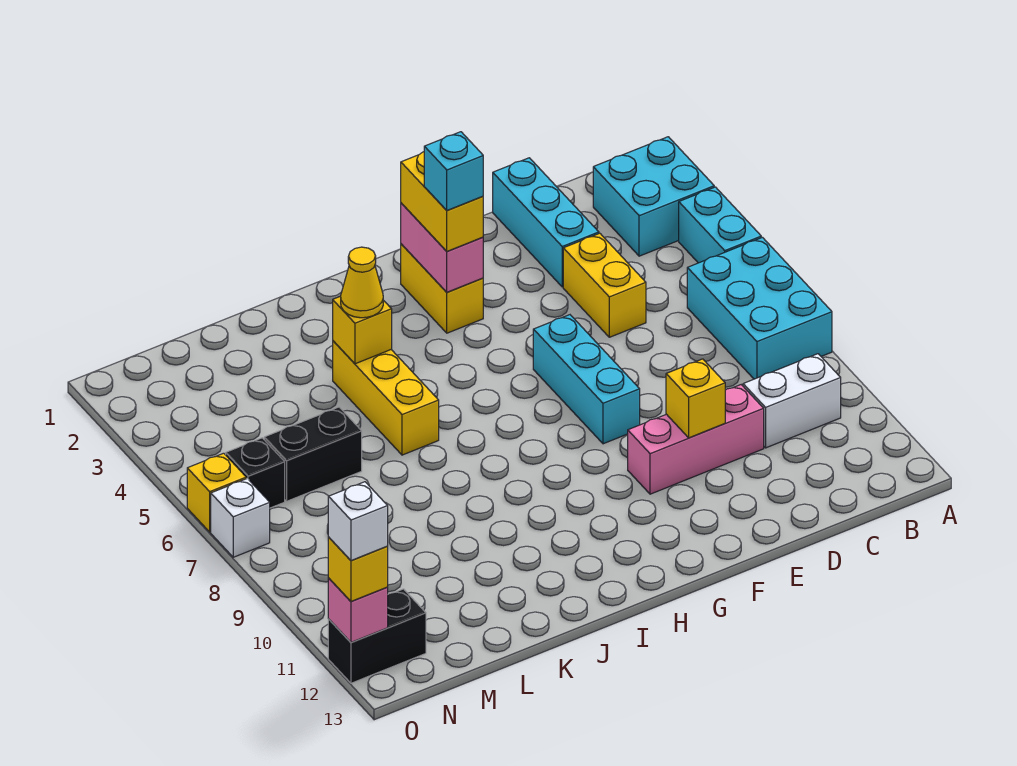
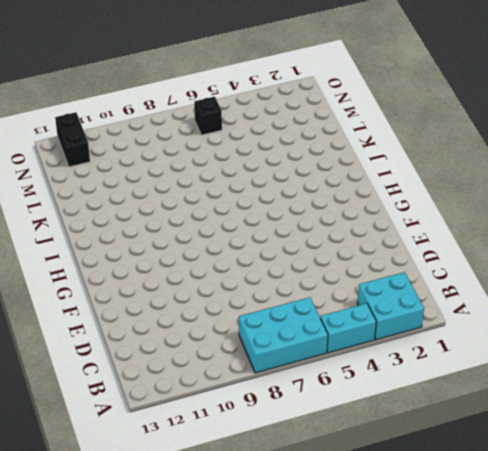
none -> white 1x2 brick [743,354,841,448]
none -> cyan 1x3 brick [493,158,599,287]
none -> yellow 1x2 brick [563,233,646,337]

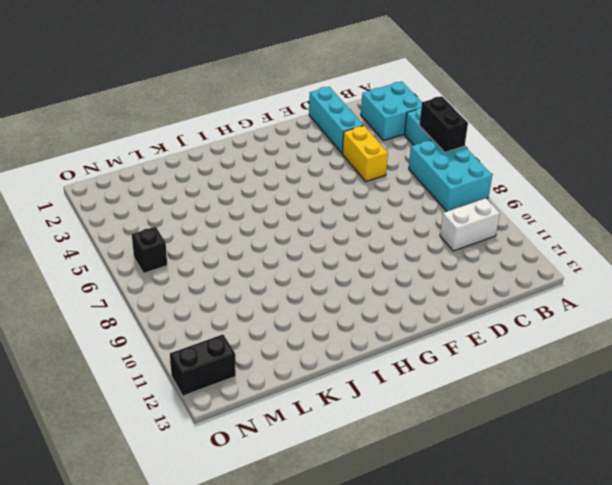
black 1x2 brick [419,96,468,152] -> black 1x2 brick turned to [264,407,362,501]
none -> pink 1x3 brick [628,385,764,494]
none -> cyan 1x3 brick [533,315,640,444]
none -> yellow 1x2 brick [401,244,483,333]

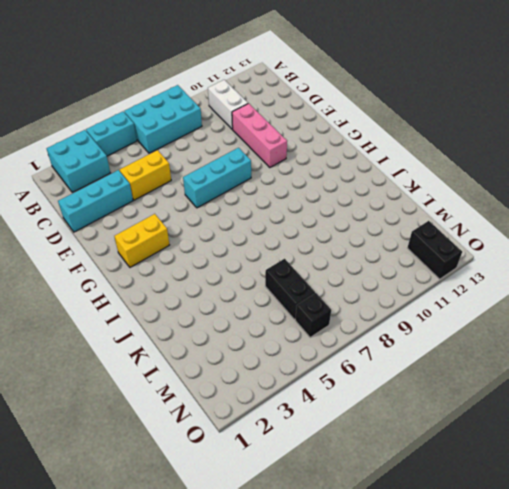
none -> yellow 1x3 brick [333,341,439,455]
none -> yellow 1x1 brick [187,453,246,532]
none -> white 1x1 brick [211,478,270,557]

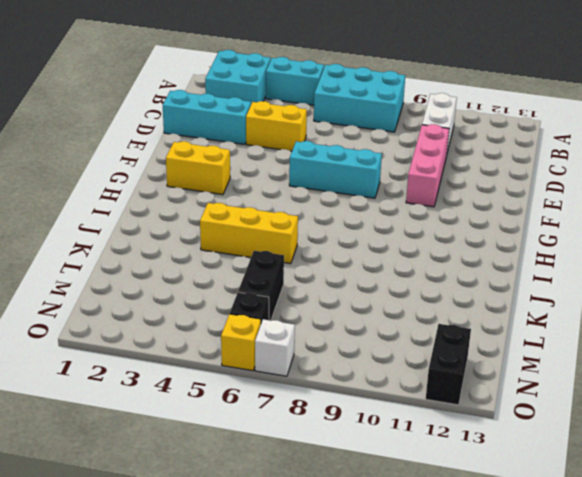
none -> yellow 1x1 brick [666,359,725,438]
none -> pink 1x2 brick [401,203,483,292]
none -> yellow 1x1 brick [333,296,392,364]

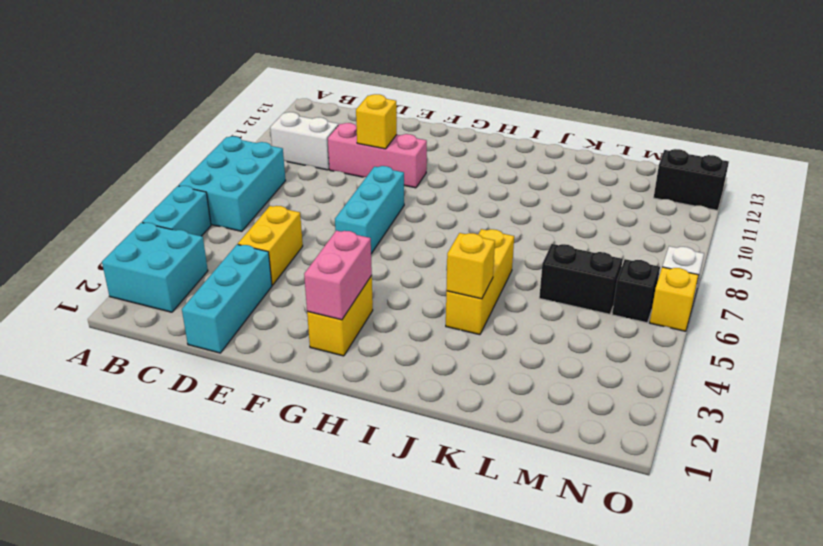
none -> pink 1x1 brick [328,578,388,642]
none -> yellow 1x2 brick [401,152,483,251]
none -> yellow 1x1 cone [341,247,383,318]

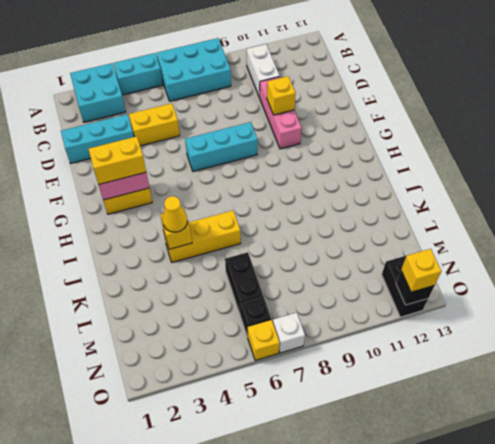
black 1x1 brick [396,271,435,305] -> pink 1x1 brick [328,578,388,642]
none -> cyan 1x1 brick [424,132,483,211]
none -> white 1x1 brick [328,482,388,561]

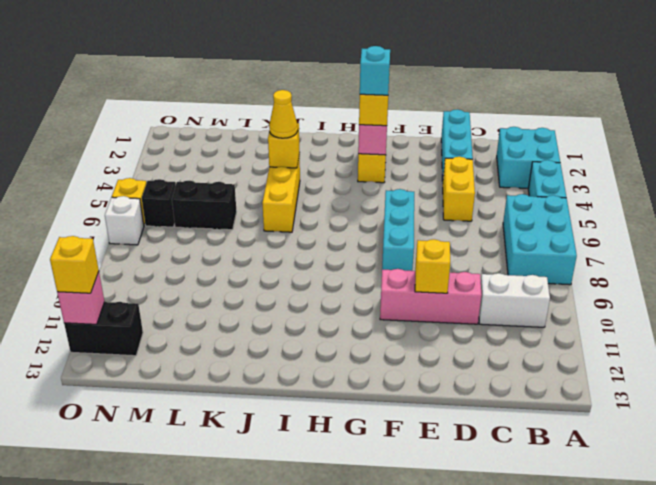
none -> white 1x1 brick [328,482,388,561]

